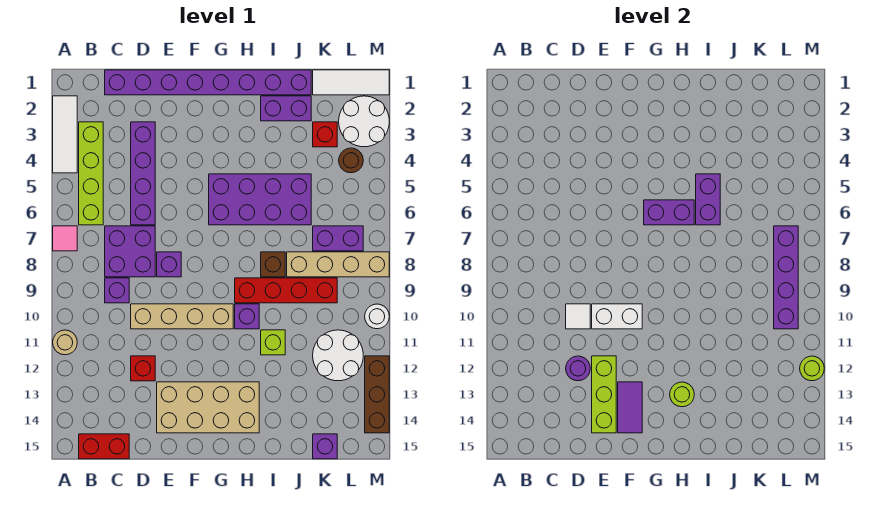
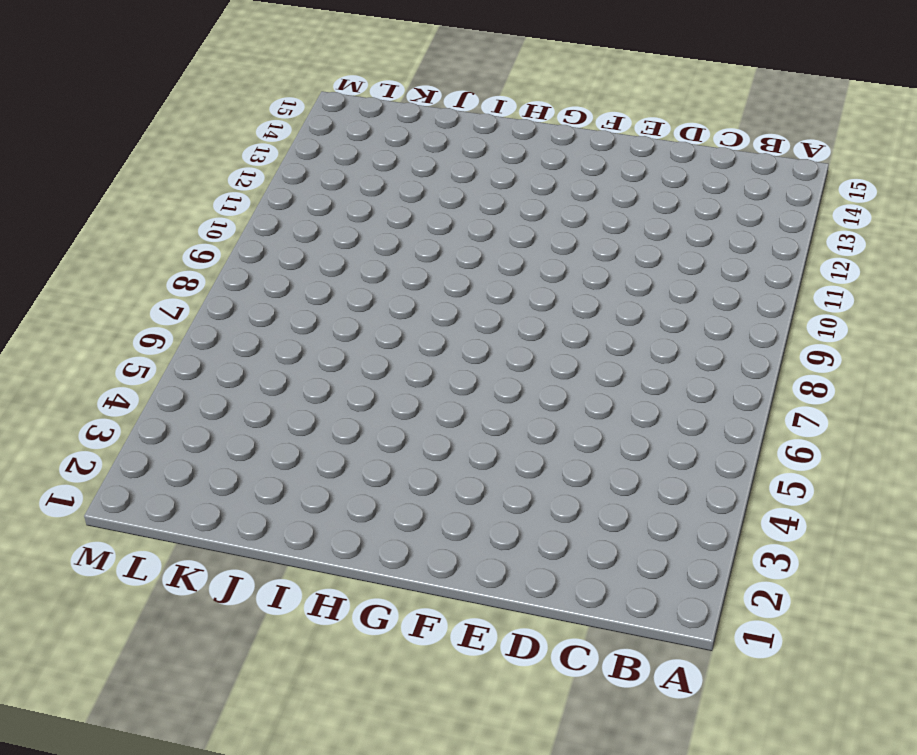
none -> white 1x3 tile [53,96,77,173]
none -> pink 1x1 tile [53,226,77,251]
none -> tan 1x1 round brick [53,330,77,355]
none -> lime 1x4 brick [79,122,103,225]

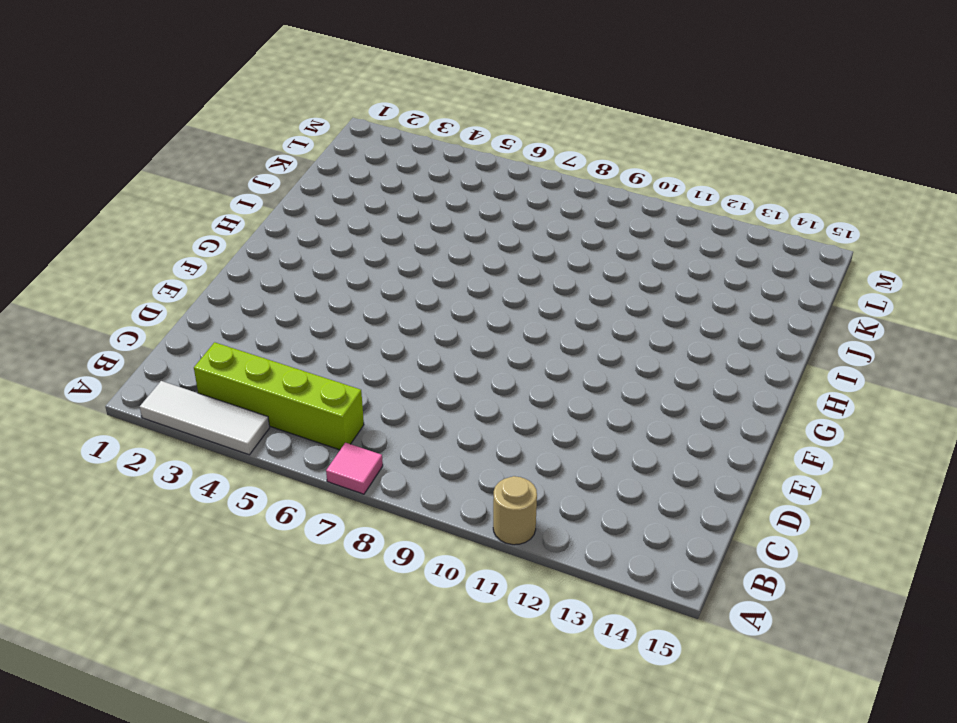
none -> red 1x2 brick [79,434,129,459]
none -> purple 1x8 brick [105,70,311,95]
none -> purple 2x2 brick [105,226,155,277]
none -> purple 1x1 brick [105,278,129,303]

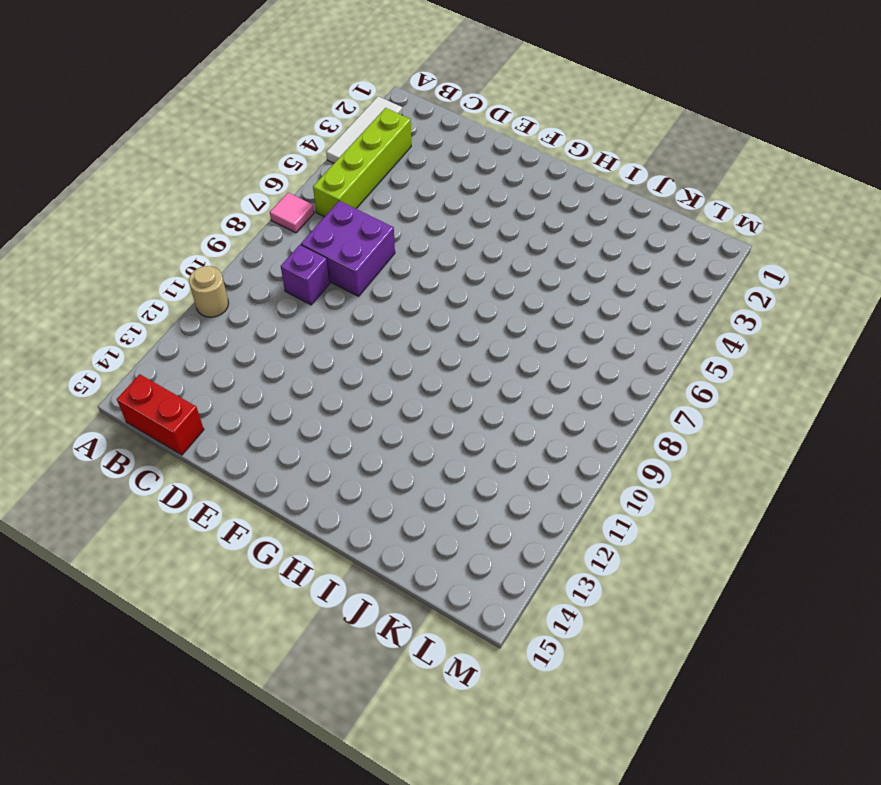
none -> purple 1x8 brick [105,70,311,95]
none -> purple 1x4 brick [131,122,155,225]
none -> tan 1x4 brick [131,304,233,329]
none -> red 1x1 brick [131,356,155,381]

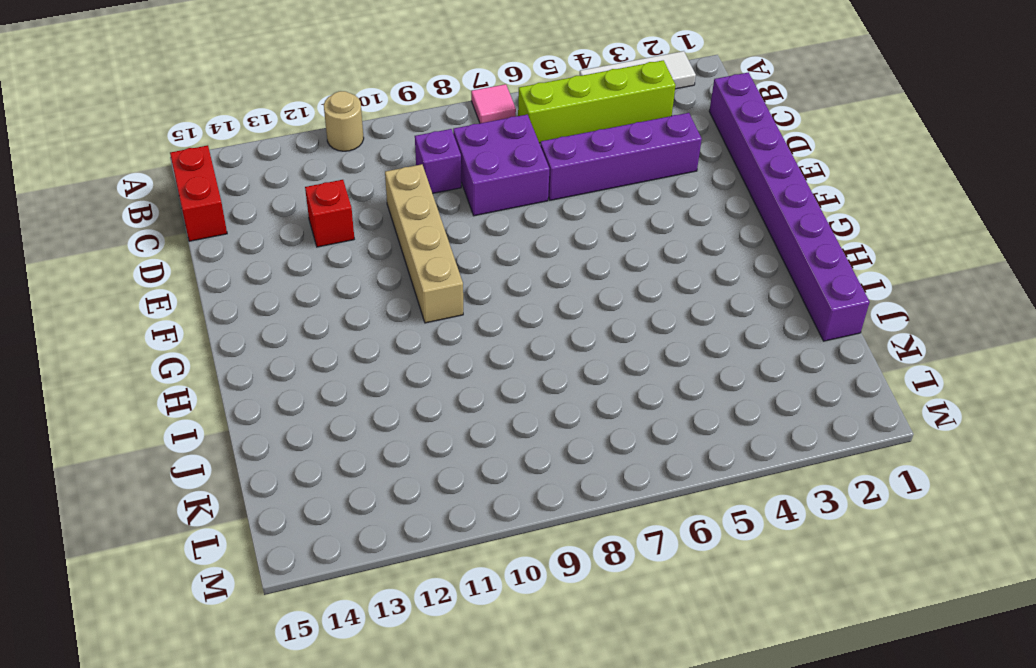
none -> purple 1x1 brick [157,252,181,277]
none -> tan 2x4 brick [157,382,259,433]
none -> purple 2x4 brick [209,174,311,225]
none -> red 1x4 brick [235,278,337,303]

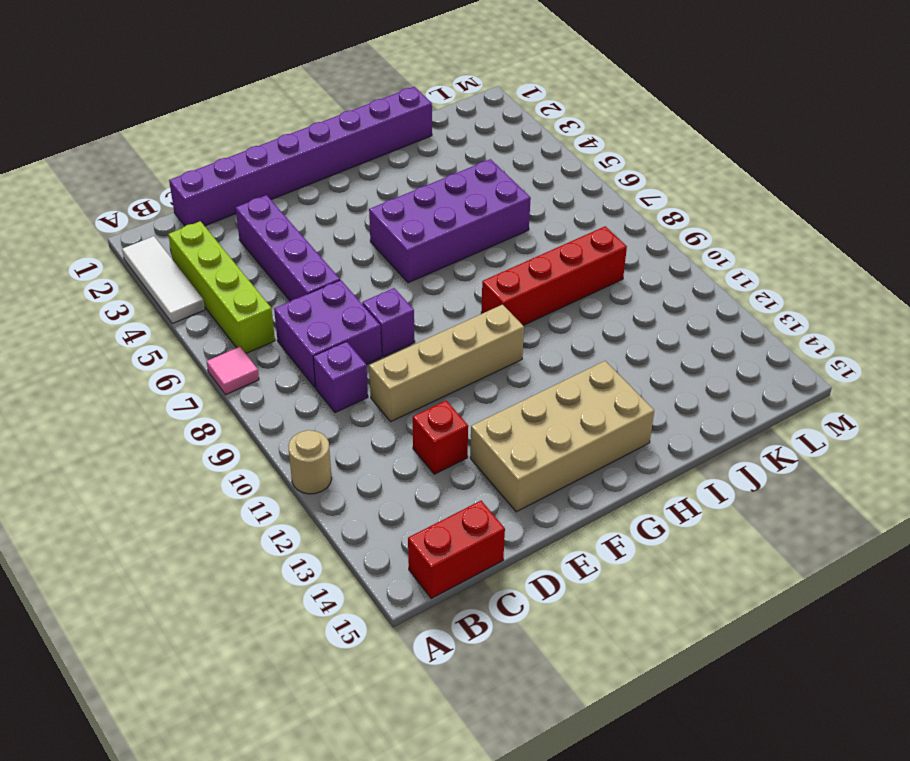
none -> purple 1x1 brick [235,304,259,329]
none -> purple 1x2 brick [261,96,311,121]
none -> brown 1x1 brick [261,252,285,277]
none -> lime 1x1 brick [261,330,285,355]

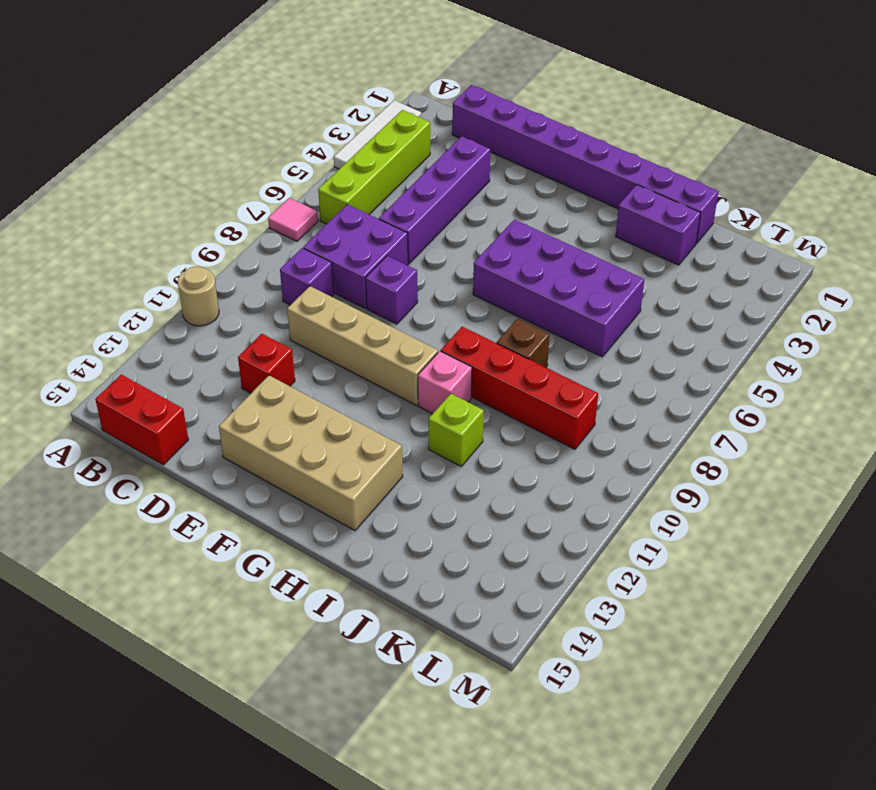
pink 1x1 brick [418,351,472,414] -> purple 1x1 brick [235,304,259,329]
none -> tan 1x4 brick [287,252,389,277]
none -> white 1x3 tile [313,70,389,95]
none -> red 1x1 brick [313,122,337,147]
none -> purple 1x2 brick [313,226,363,251]

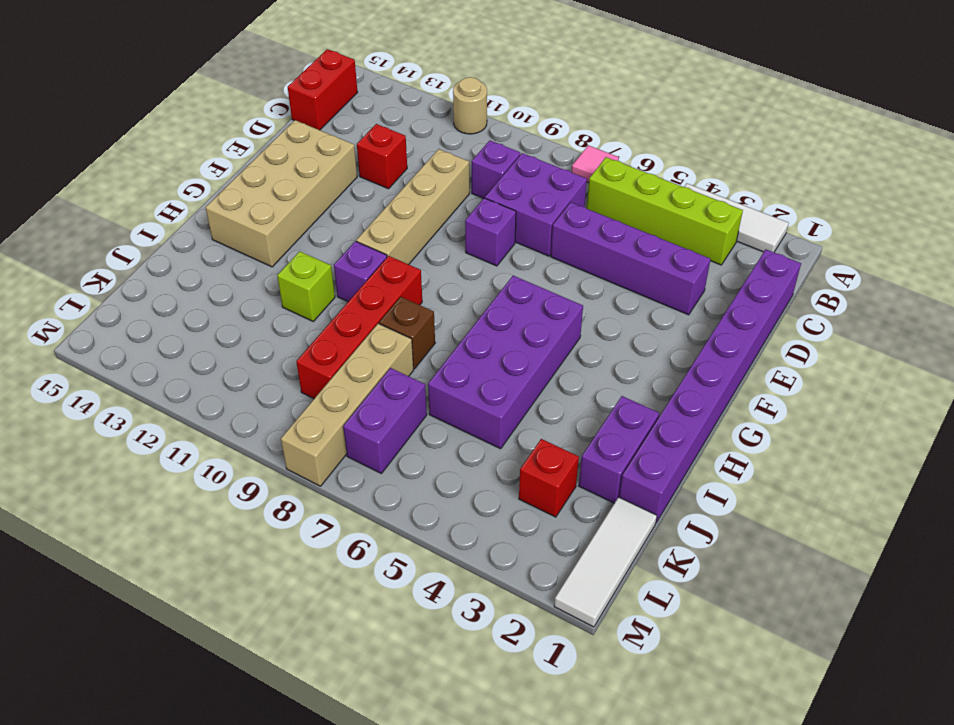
none -> white 2x2 round brick [313,330,363,381]
none -> purple 1x1 brick [313,434,337,459]
none -> white 2x2 round brick [339,96,389,147]
none -> brown 1x1 round brick [339,148,363,173]

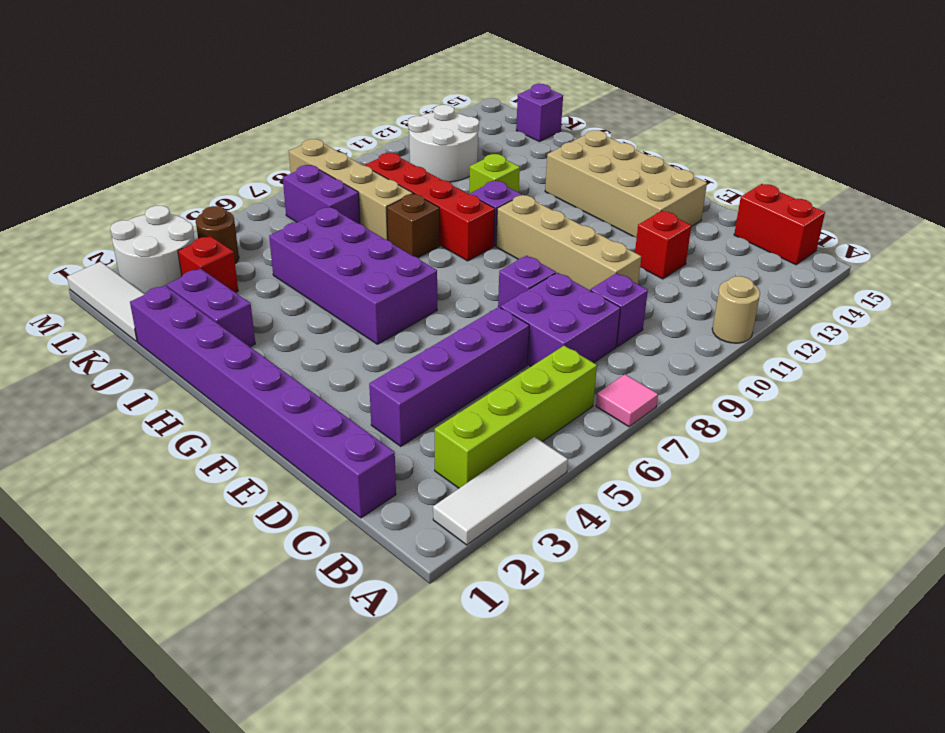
none -> white 1x1 round brick [365,304,389,329]
none -> brown 1x3 brick [365,356,389,433]
none -> white 1x1 tile [566,304,590,329]
none -> purple 1x1 round brick [566,356,590,381]

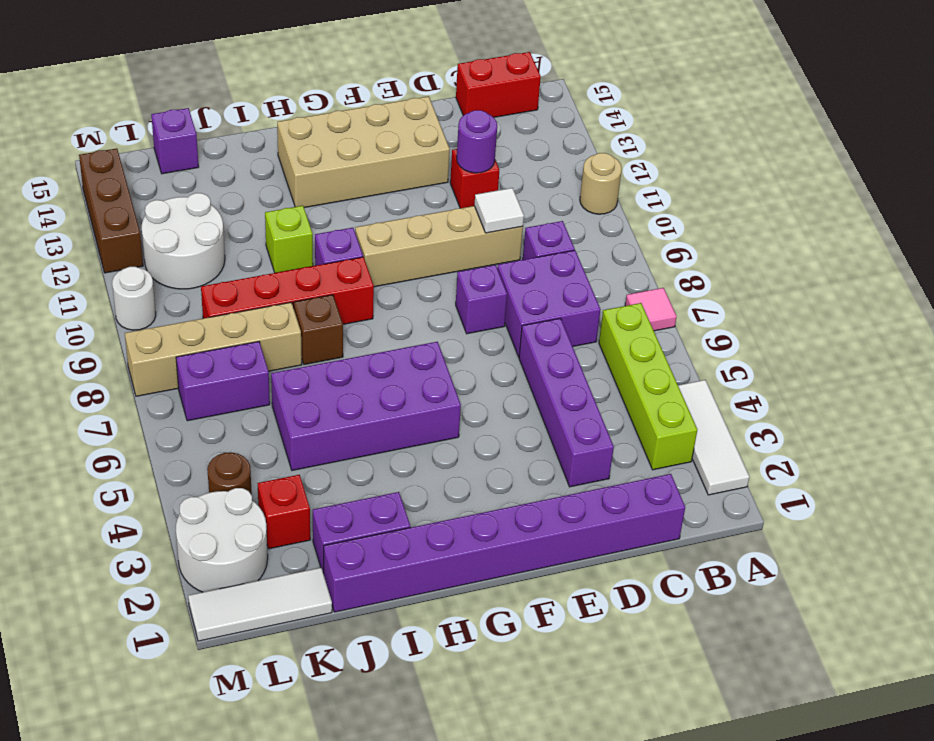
none -> white 1x2 brick [592,304,642,329]
none -> lime 1x3 brick [592,356,616,433]
none -> purple 1x2 tile [618,382,642,433]
none -> purple 1x2 brick [644,200,694,225]

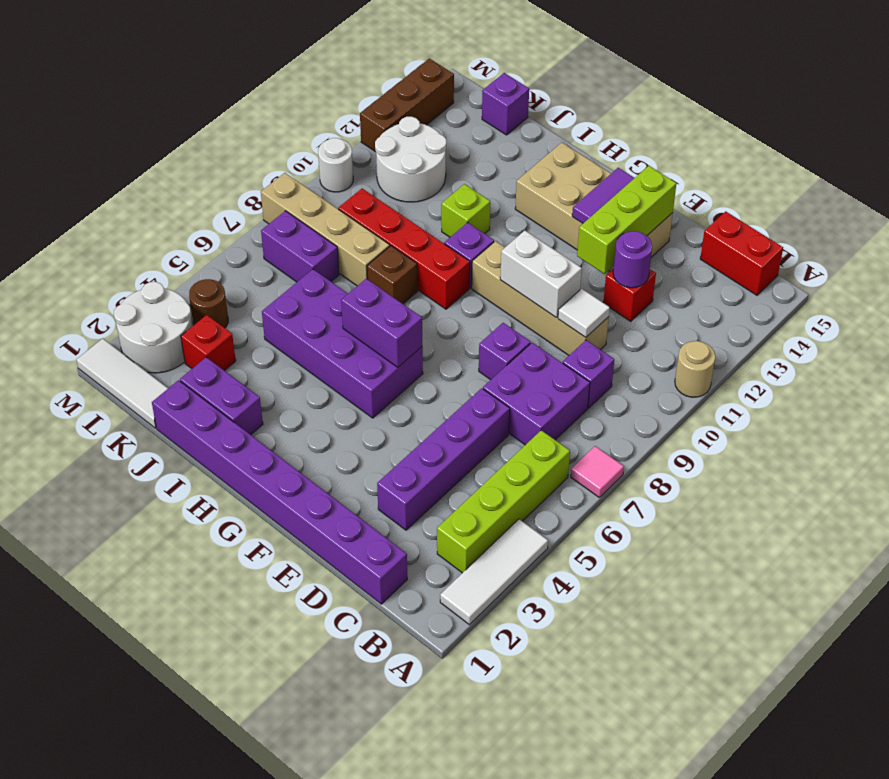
none -> lime 1x1 round brick [670,382,694,407]
none -> purple 1x2 brick [696,174,720,225]
none -> purple 1x4 brick [774,226,798,329]
none -> lime 1x1 round brick [800,356,824,381]

